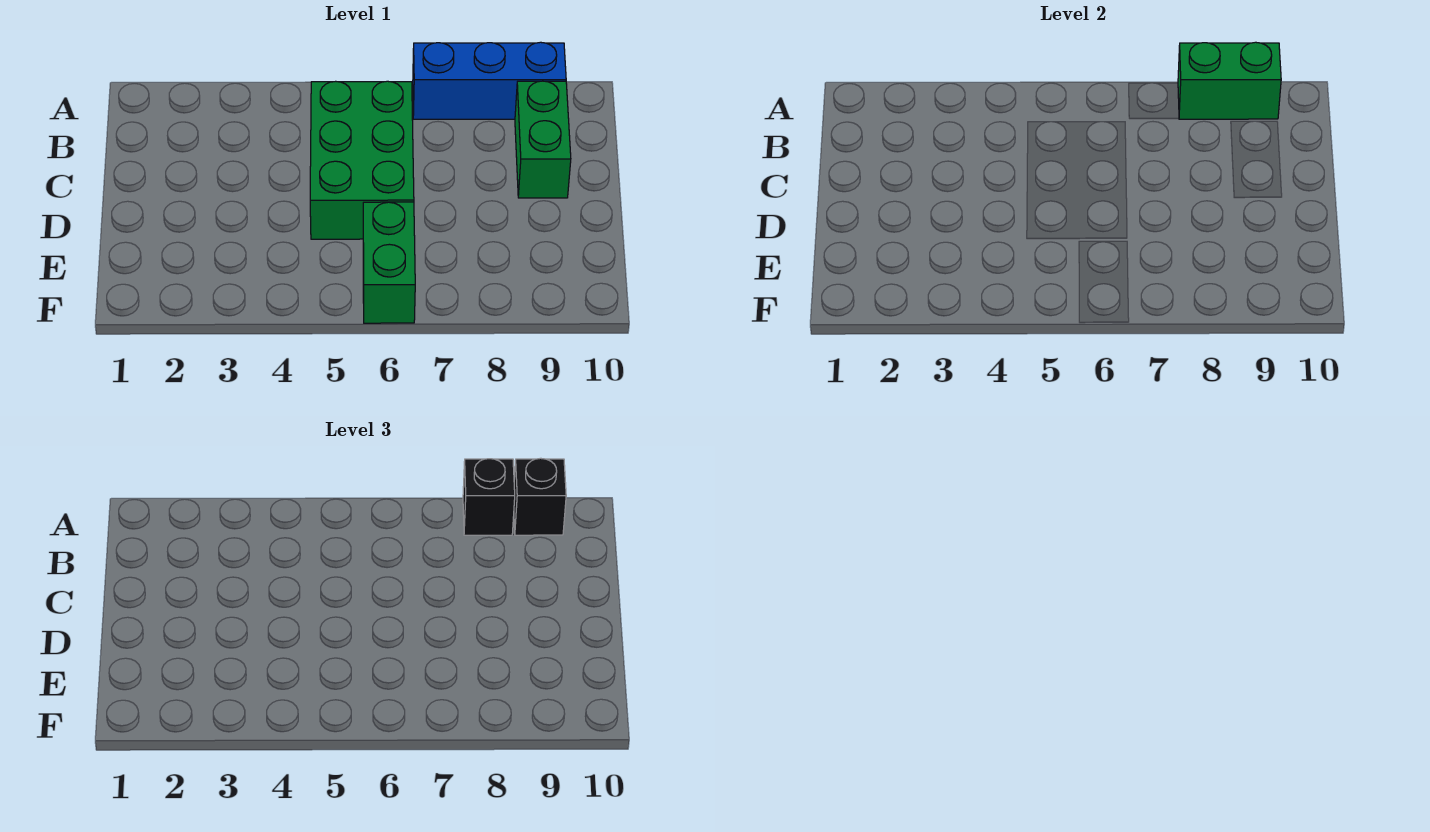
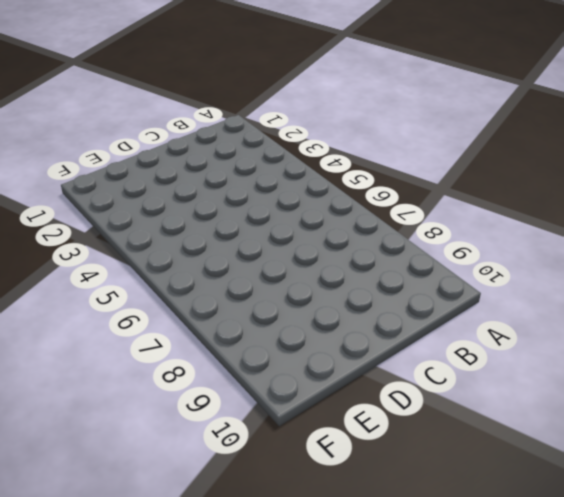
none -> blue 1x3 brick [413,42,566,119]
none -> green 2x3 brick [310,81,414,239]

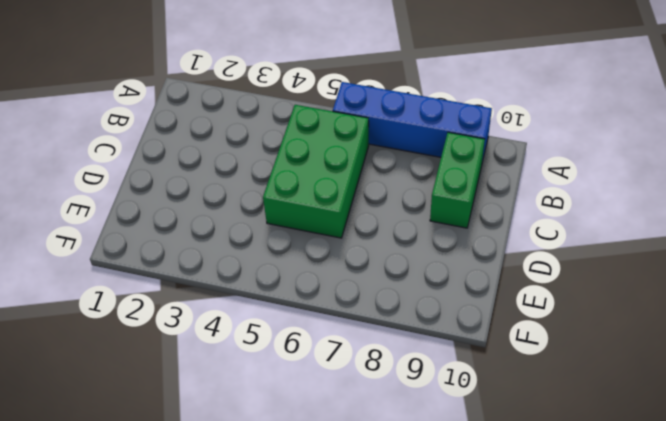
blue 1x4 brick [333,82,492,162] -> blue 1x3 brick [413,42,566,119]
none -> green 1x2 brick [363,202,415,323]
none -> green 1x2 brick [1178,42,1281,119]

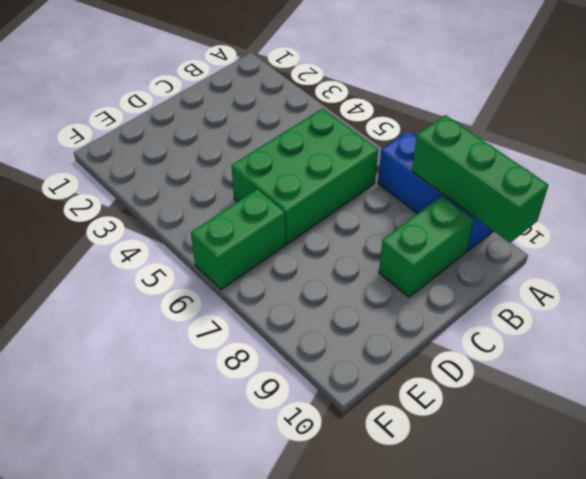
green 1x3 brick [412,115,548,243] -> green 1x2 brick [1178,42,1281,119]
none -> black 1x1 brick [463,459,515,535]
none -> black 1x1 brick [514,458,566,535]

